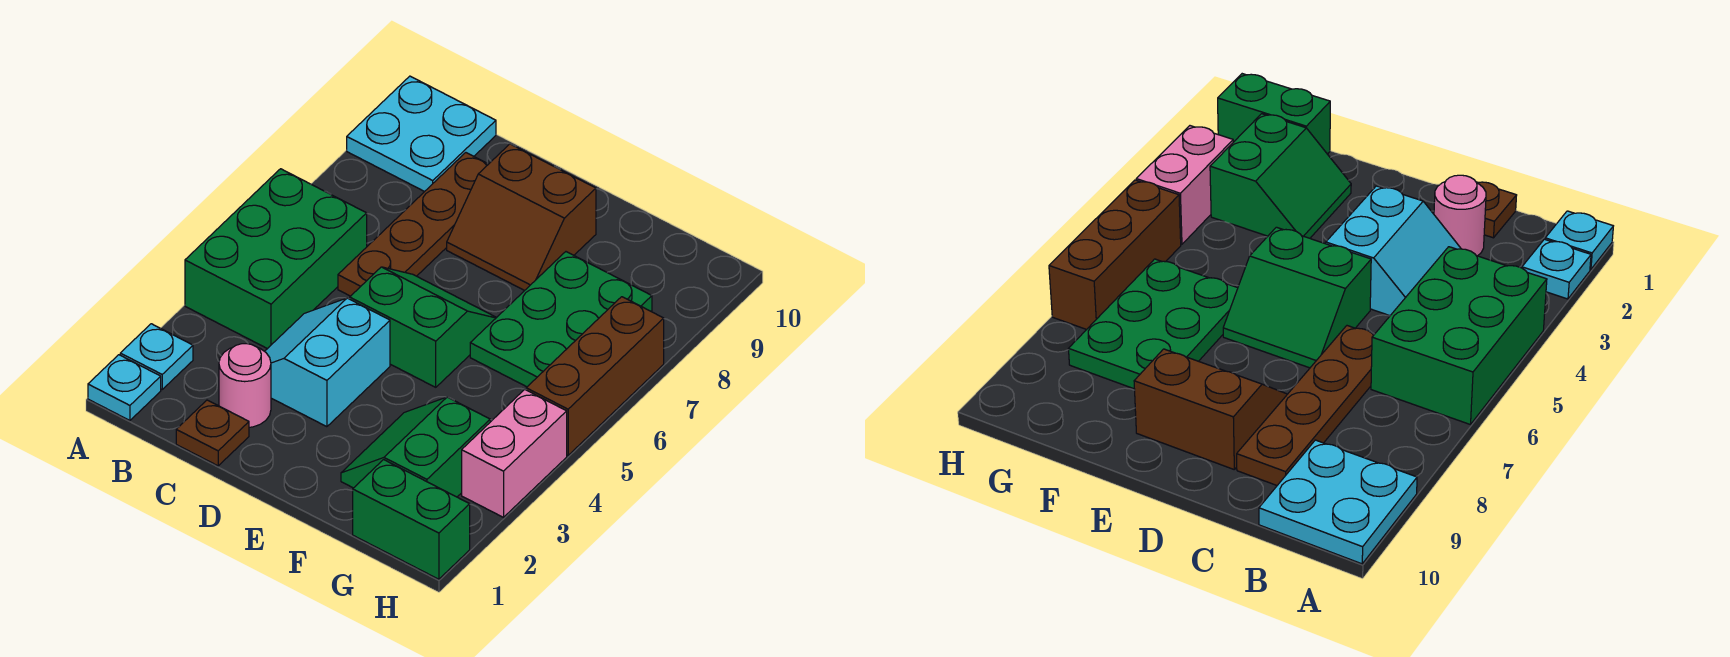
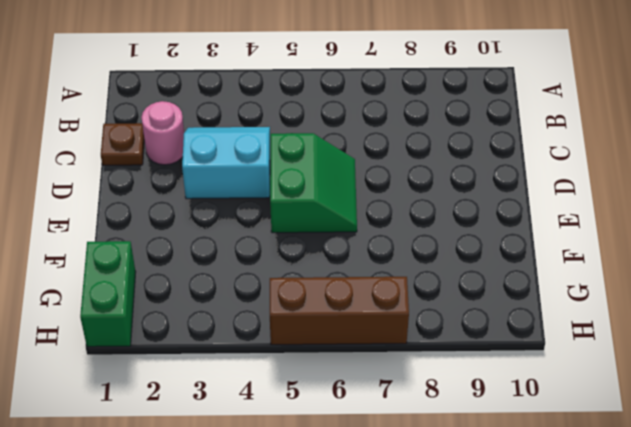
none -> cyan 1x1 plate [88,355,161,420]
none -> cyan 1x1 plate [120,324,193,389]
none -> green 2x3 brick [185,169,367,349]

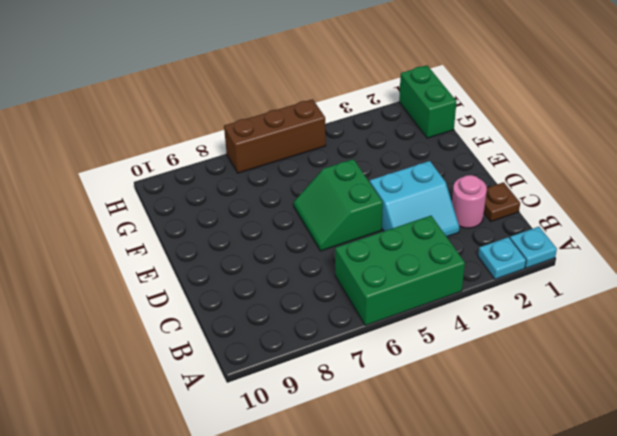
none -> cyan 2x2 plate [347,76,496,192]
none -> brown 1x4 plate [338,153,488,296]
none -> brown 2x2 slope [447,144,596,291]

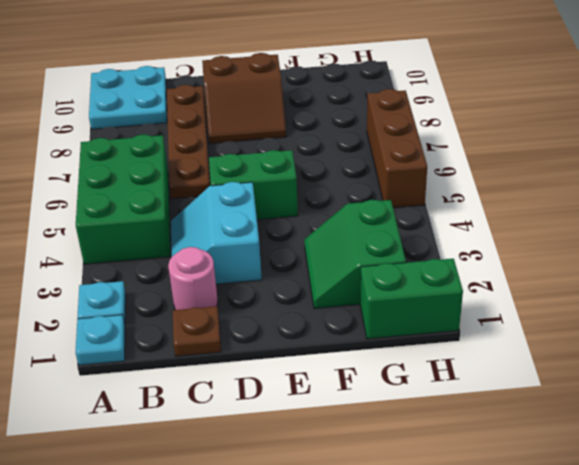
none -> green 2x3 plate [470,252,652,387]
none -> pink 1x2 brick [462,389,567,517]

